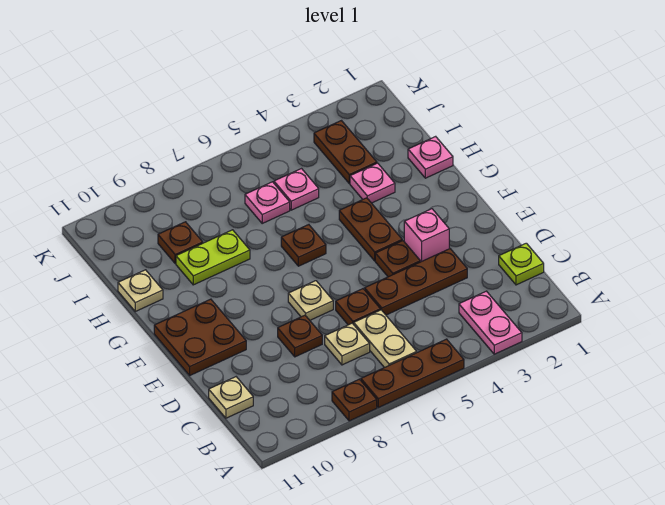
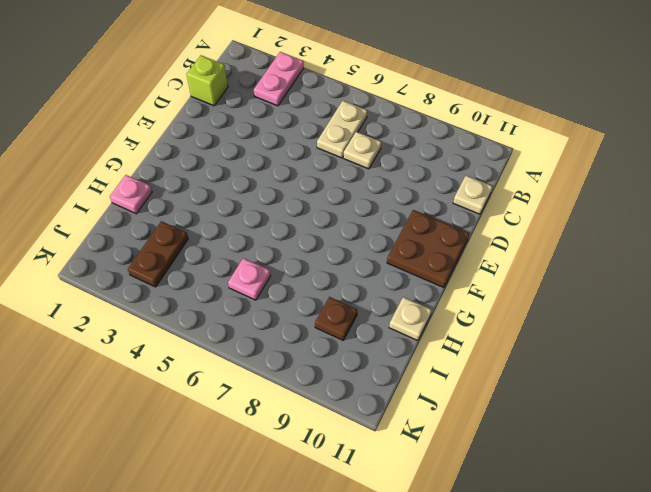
lime 1x1 brick [187,55,228,106] -> lime 1x1 plate [499,243,544,285]
none -> brown 1x3 plate [361,339,464,407]
none -> brown 1x1 plate [332,379,377,421]
none -> brown 1x3 plate [365,249,467,315]

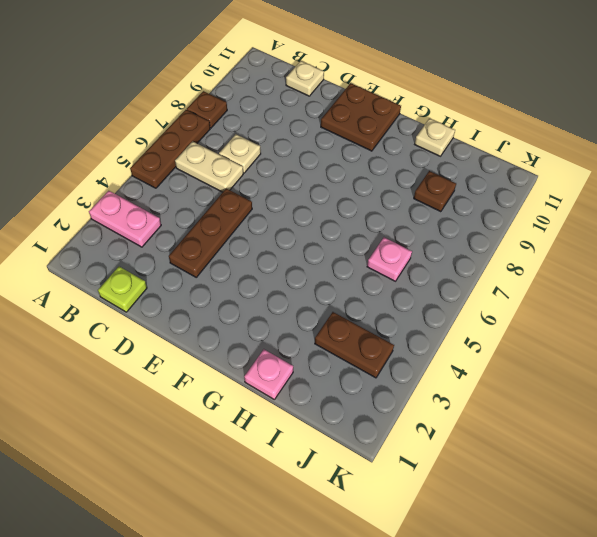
none -> brown 1x1 plate [336,289,380,325]
none -> brown 1x1 plate [278,315,322,357]
none -> pink 1x1 brick [404,209,449,262]

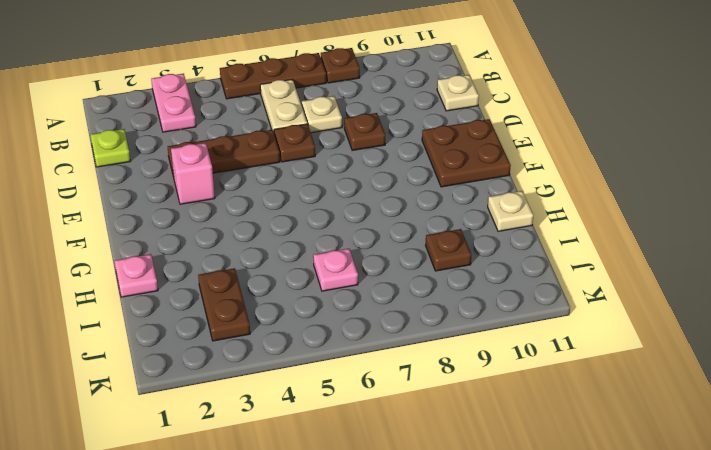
none -> brown 1x1 plate [375,241,420,277]
none -> tan 1x1 plate [288,281,333,320]
none -> brown 1x2 plate [339,198,402,261]

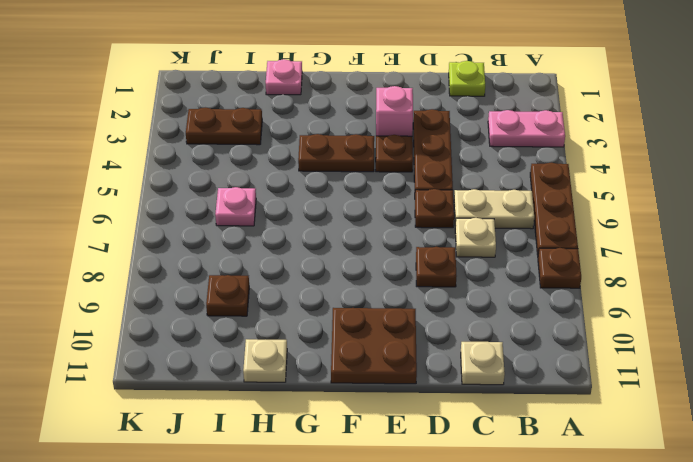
none -> tan 1x1 plate [288,281,333,320]
none -> brown 1x1 plate [281,225,326,266]
none -> pink 1x1 plate [350,163,395,203]

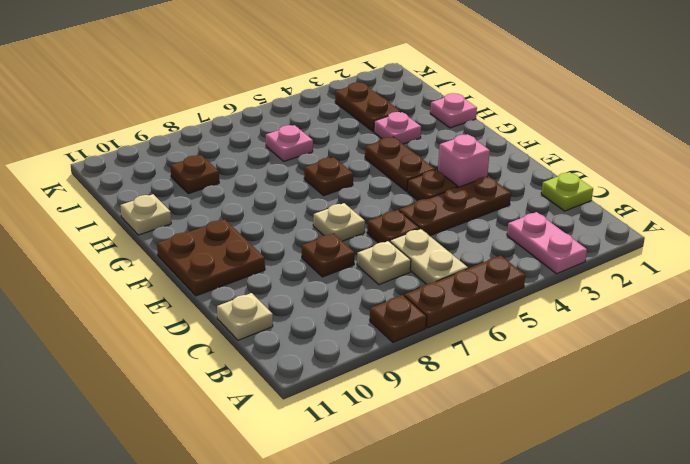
none -> lime 1x2 plate [176,230,250,285]
none -> pink 1x1 plate [274,169,319,210]

